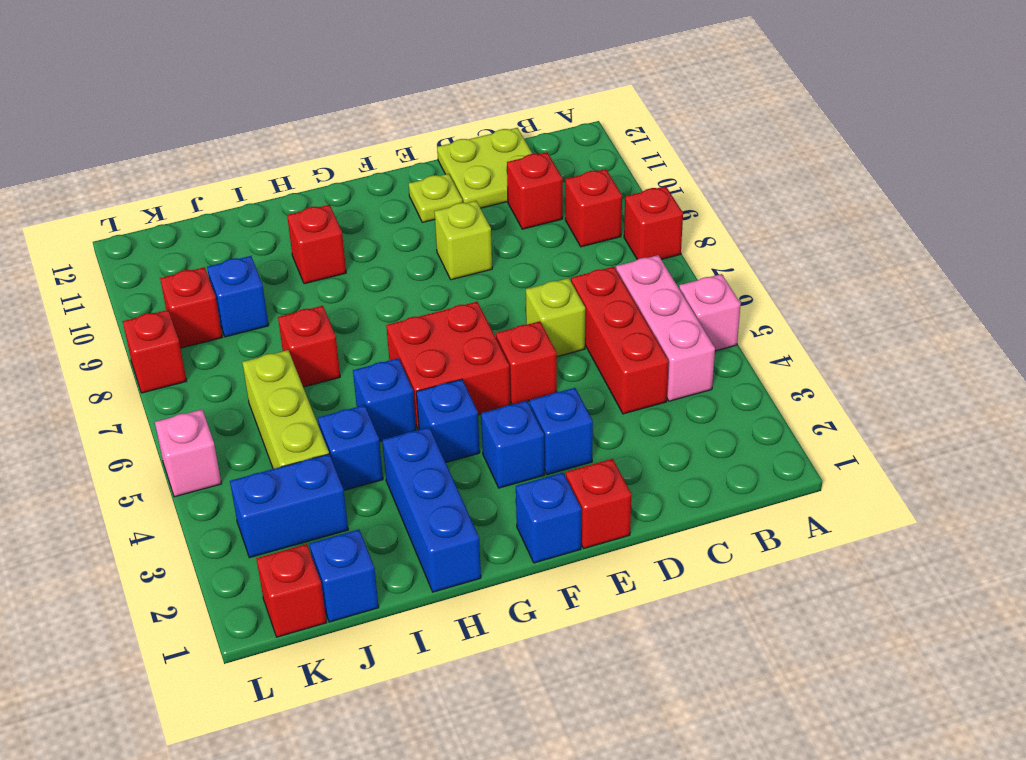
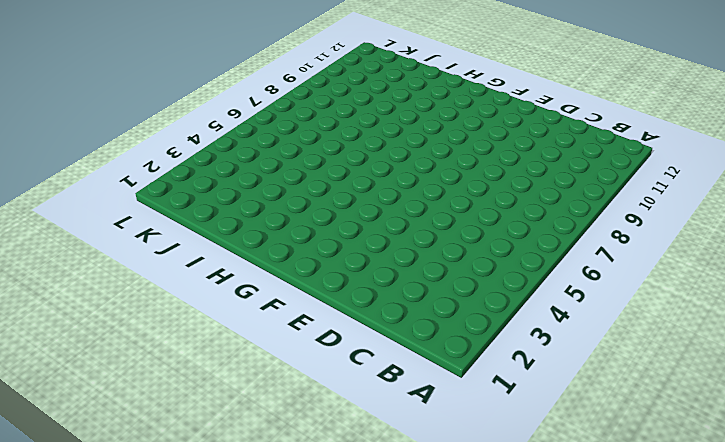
none -> pink 1x1 brick [679,274,741,351]
none -> red 1x1 brick [624,186,683,260]
none -> pink 1x3 brick [616,255,715,401]
none -> red 1x1 brick [565,169,622,247]

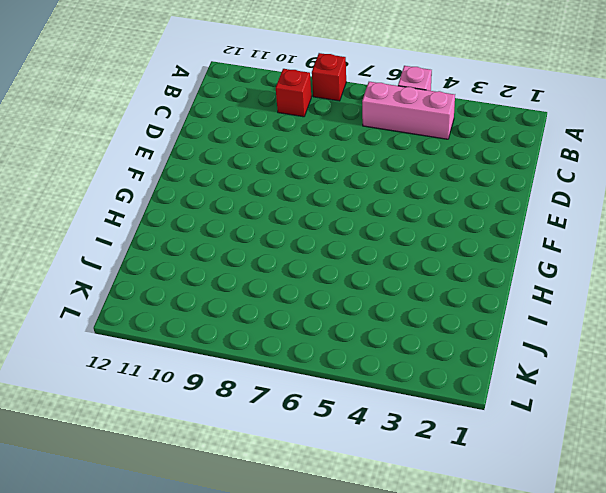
none -> red 1x3 brick [571,267,669,414]
none -> red 1x1 brick [507,152,563,229]
none -> lime 2x2 plate [437,128,532,208]
none -> lime 1x1 brick [526,278,585,356]

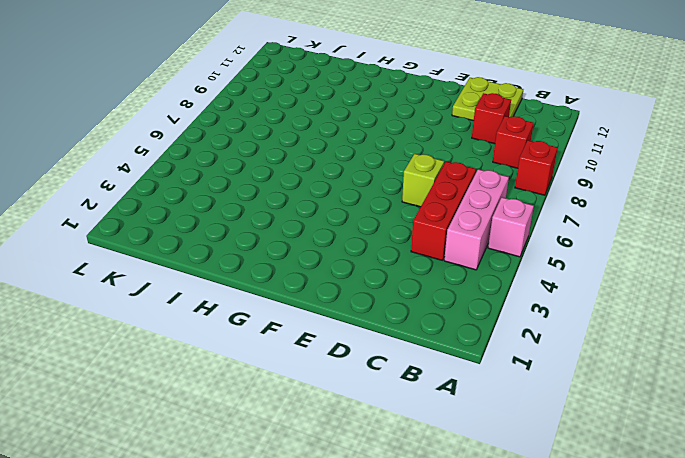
none -> red 1x1 brick [566,459,632,549]
none -> blue 1x1 brick [530,388,593,475]
none -> red 1x1 brick [496,321,557,405]
none -> lime 1x1 brick [434,201,492,280]

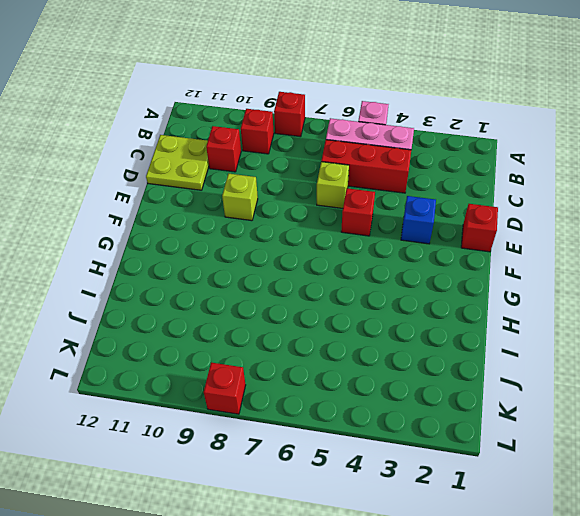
none -> lime 1x1 plate [409,174,462,222]
none -> blue 1x1 brick [516,473,581,563]
none -> blue 1x1 brick [481,401,545,488]
none -> red 2x2 brick [386,302,510,430]

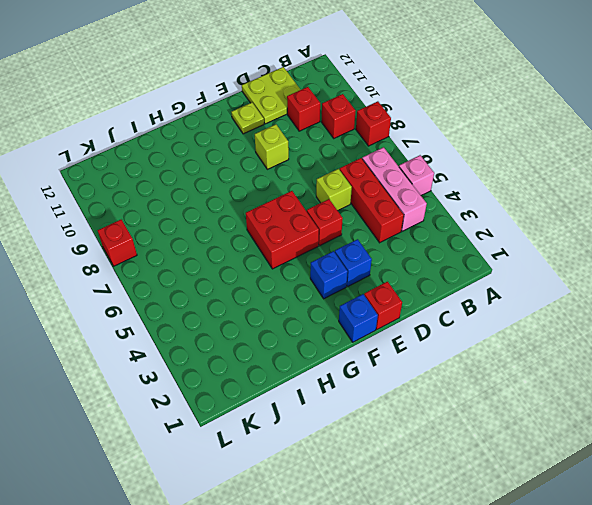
none -> blue 1x1 brick [416,379,480,463]
none -> blue 1x3 brick [382,427,481,592]
none -> blue 1x1 brick [353,358,416,442]
none -> red 1x1 brick [287,205,346,284]

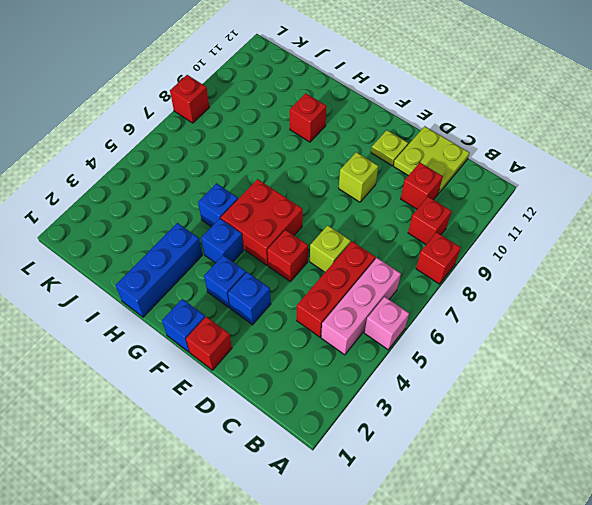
none -> blue 1x1 brick [318,405,383,490]
none -> red 1x1 brick [278,306,340,387]
none -> blue 1x1 brick [310,530,379,622]
none -> blue 1x2 brick [230,454,348,558]

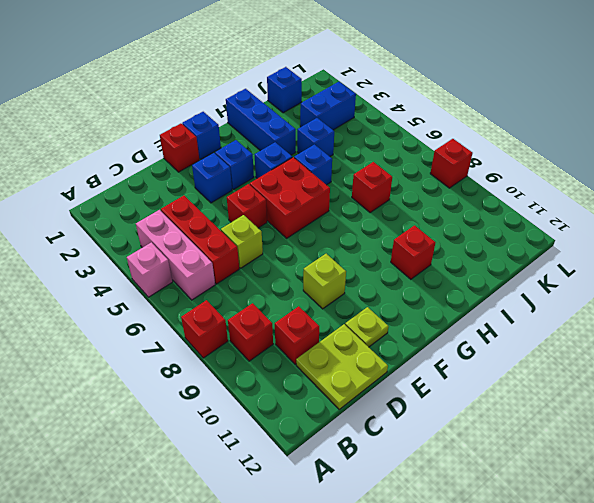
none -> lime 1x3 brick [242,350,329,469]
none -> blue 1x1 brick [207,256,269,337]
none -> red 1x1 brick [256,544,327,637]
none -> red 1x1 brick [160,267,222,348]

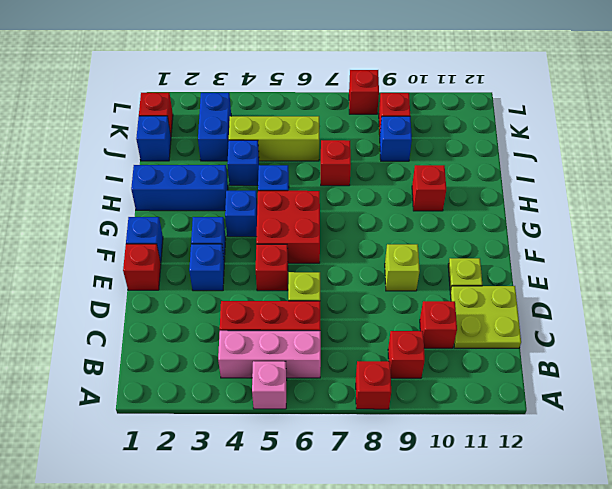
none -> pink 1x1 brick [155,410,222,497]

